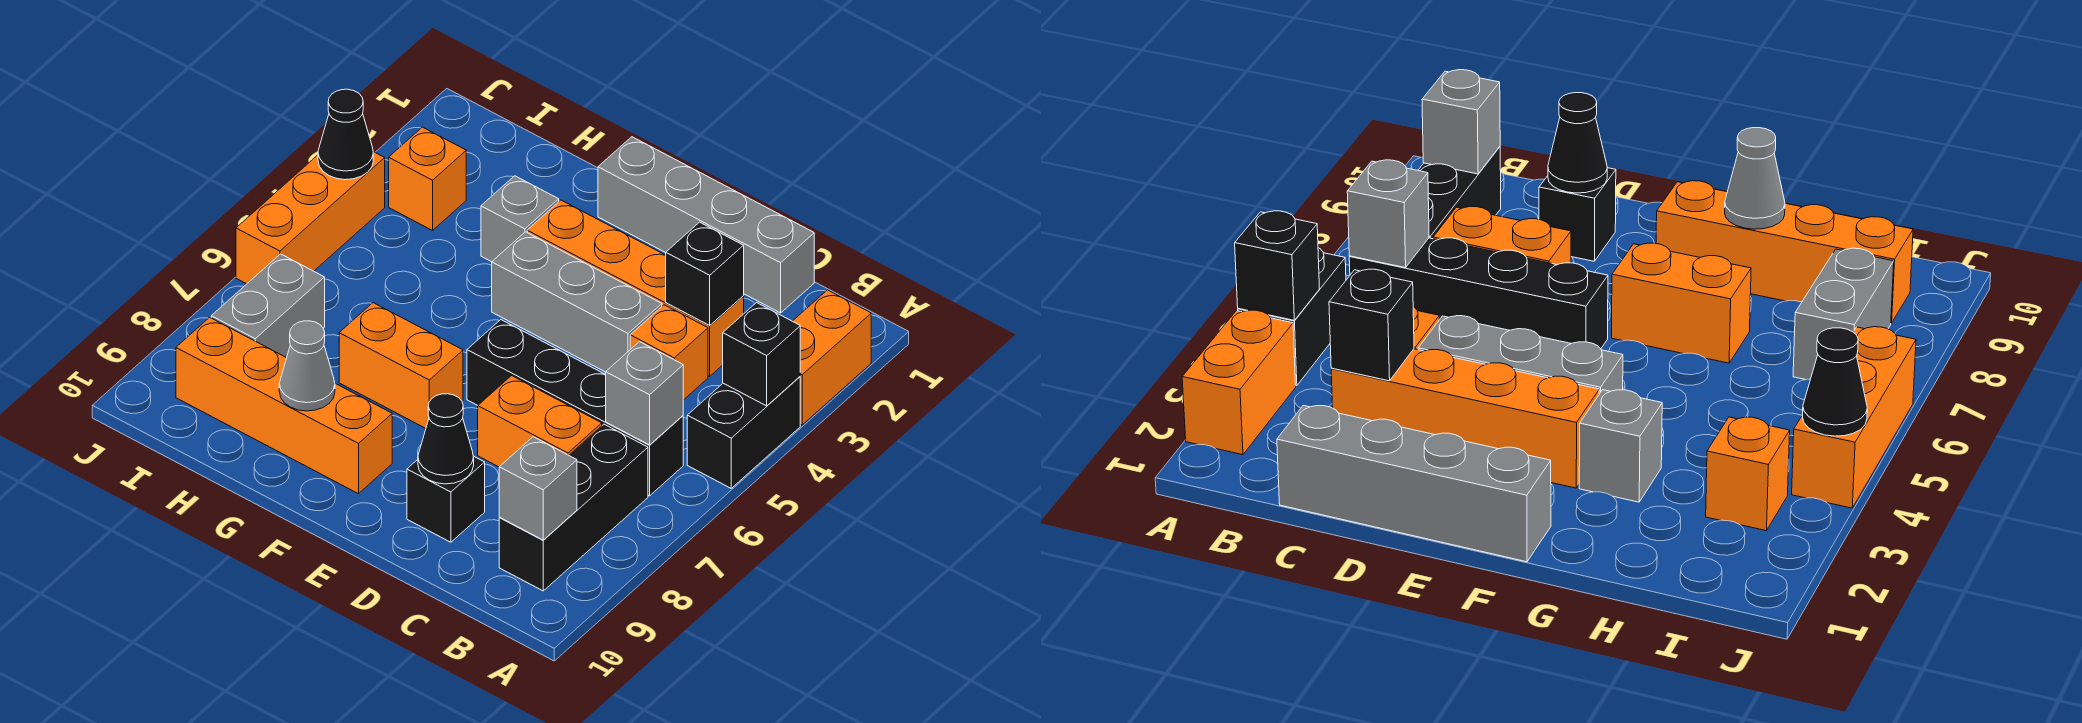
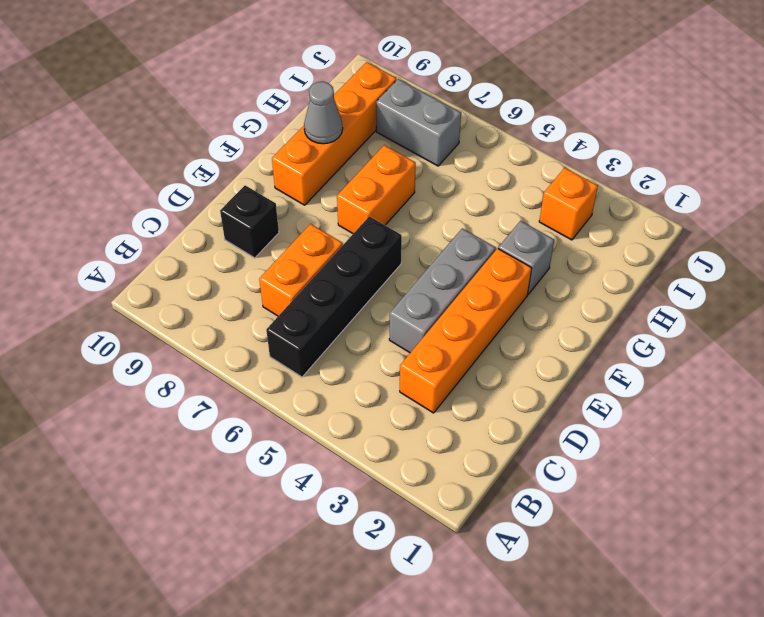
none -> orange 1x2 brick [793,290,871,425]
none -> black 1x2 brick [687,377,800,488]
none -> black 1x3 brick [499,424,648,591]

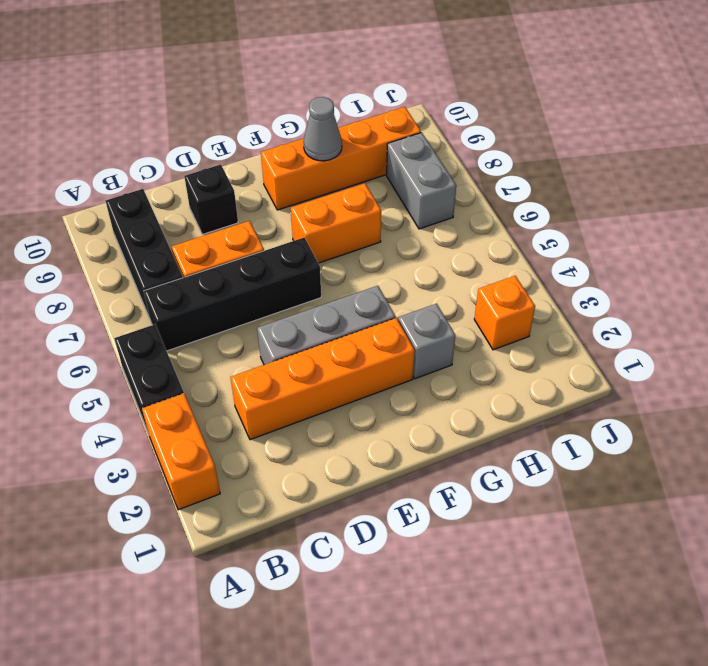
none -> grey 1x4 brick [598,137,814,313]
none -> orange 1x1 brick [630,305,708,400]
none -> orange 1x3 brick [236,152,385,284]

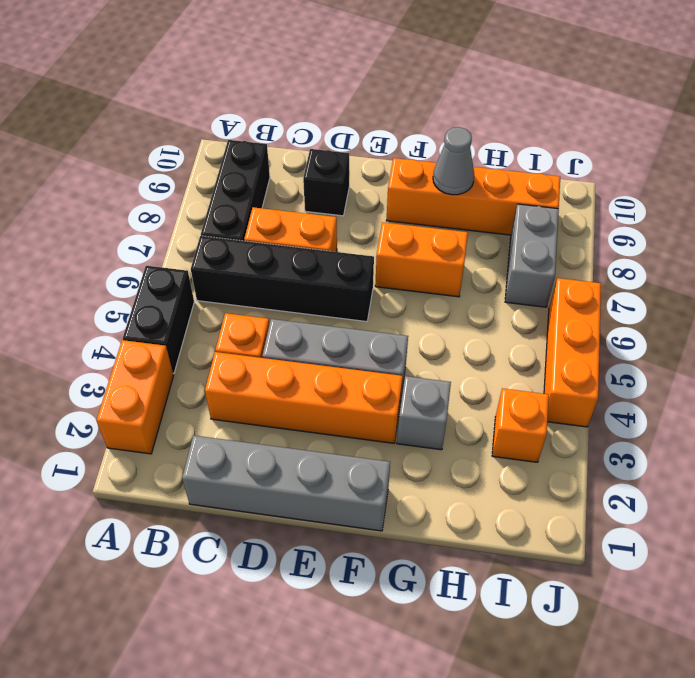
none -> black 1x1 brick [723,303,800,406]
none -> grey 1x1 brick [606,342,683,445]
none -> grey 1x1 brick [499,437,577,540]

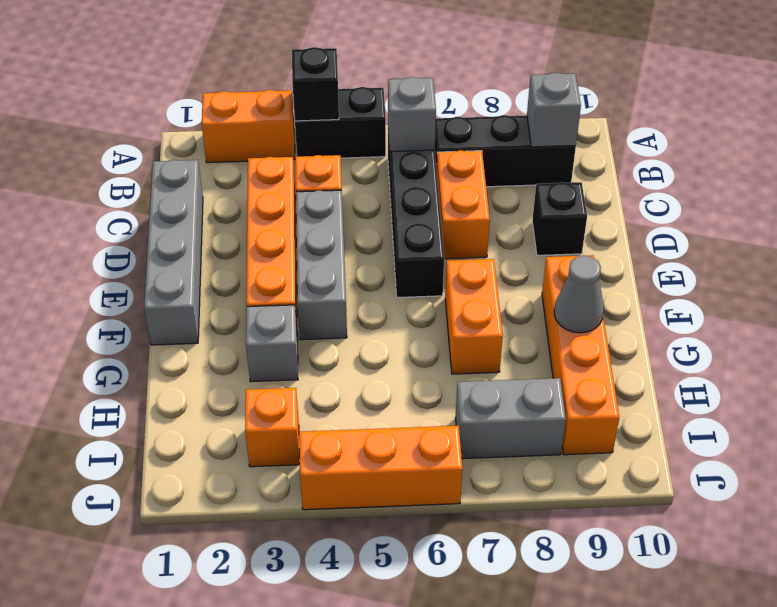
none -> black 1x1 brick [666,222,744,325]
none -> black 1x1 cone [418,394,474,484]
none -> black 1x1 cone [318,89,373,180]

